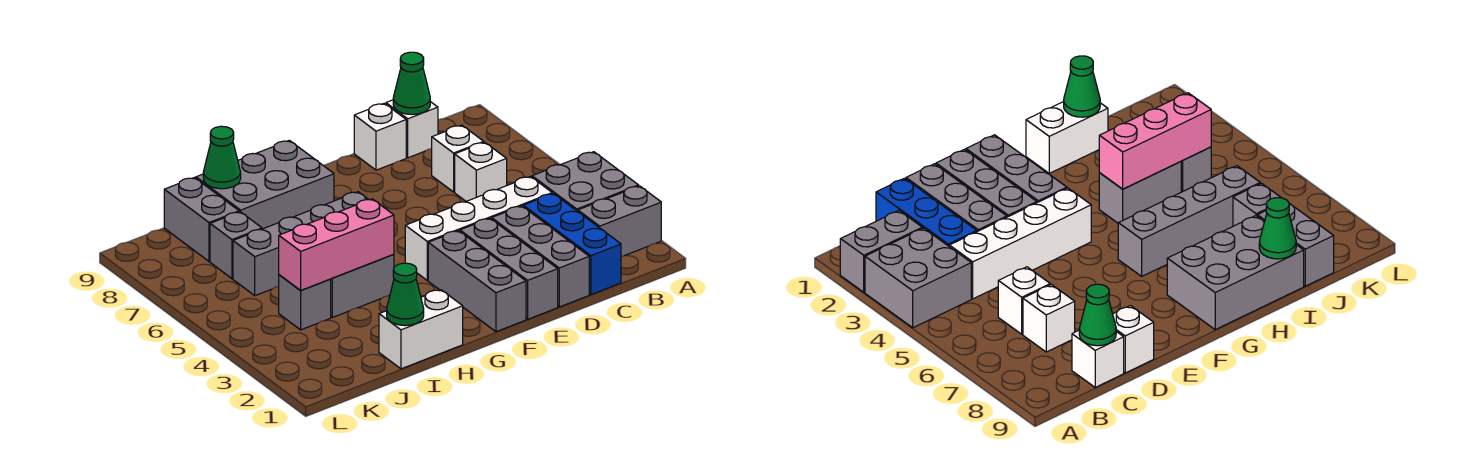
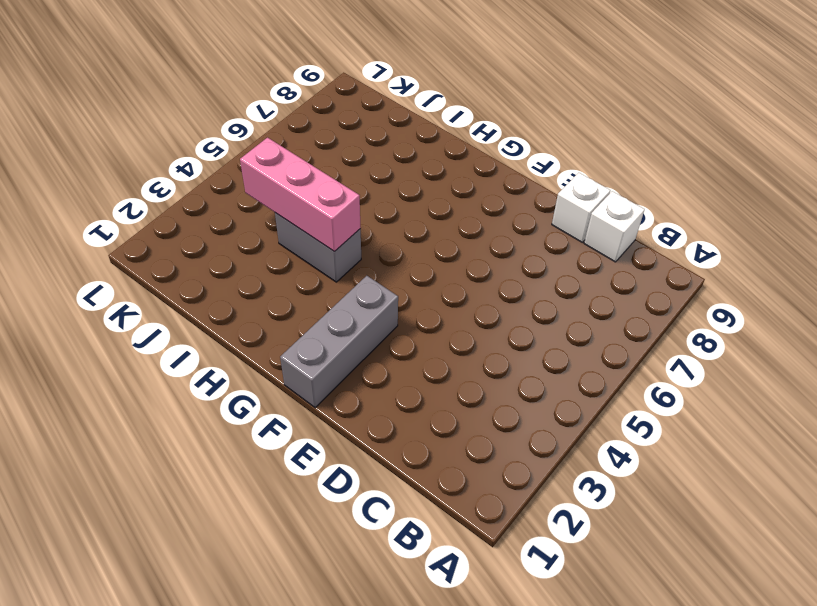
none -> grey 1x2 brick [578,186,661,256]
none -> grey 2x2 brick [532,152,639,211]
none -> blue 1x3 brick [523,194,621,295]

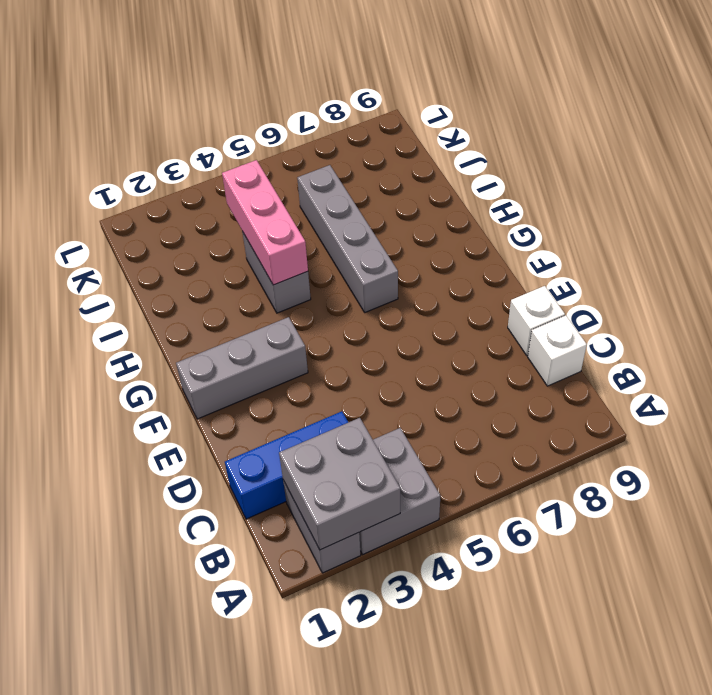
grey 2x2 brick [279,418,400,550] -> none
none -> white 1x4 brick [405,177,552,280]
none -> white 1x1 brick [455,142,507,201]
none -> white 1x1 brick [432,125,484,192]

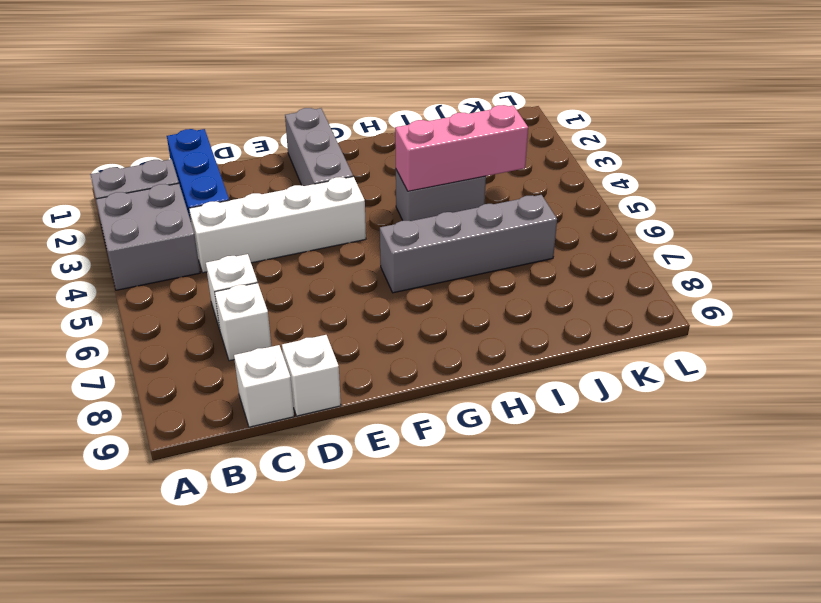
none -> grey 1x3 brick [492,206,589,307]
none -> grey 1x3 brick [460,218,558,319]
none -> grey 2x3 brick [196,140,334,229]

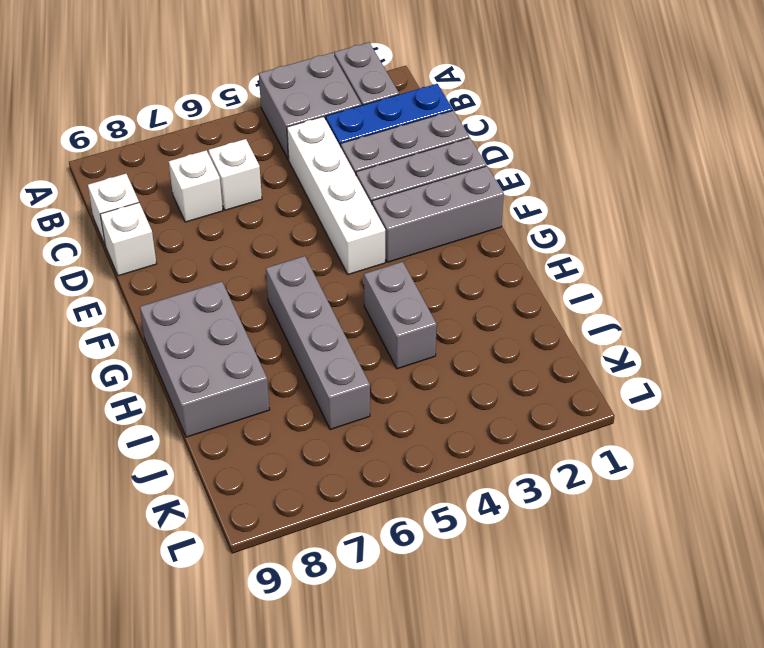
none -> white 1x2 brick [379,290,463,369]
none -> grey 1x1 brick [279,275,331,330]
none -> grey 1x1 brick [210,212,262,279]

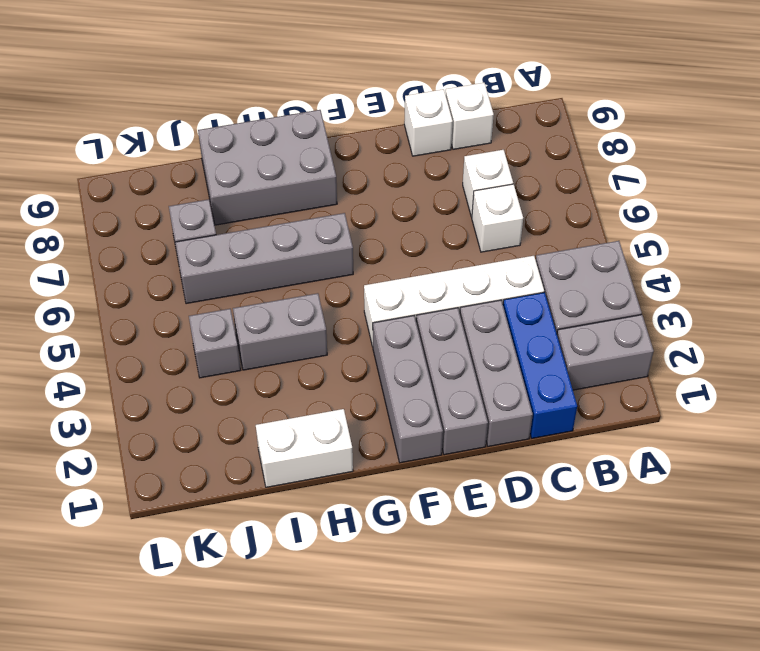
none -> grey 1x2 brick [164,178,239,261]
none -> green 1x1 cone [393,52,430,115]
none -> pink 1x3 brick [279,199,394,291]

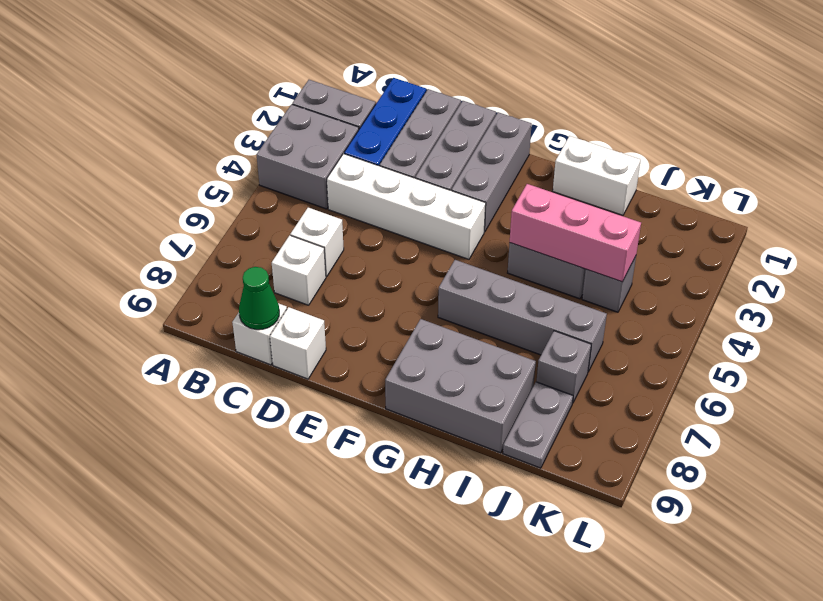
grey 1x2 plate [503,382,573,468] -> grey 1x2 brick [164,178,239,261]
none -> green 1x1 cone [387,263,424,326]
none -> green 1x1 cone [203,126,241,189]

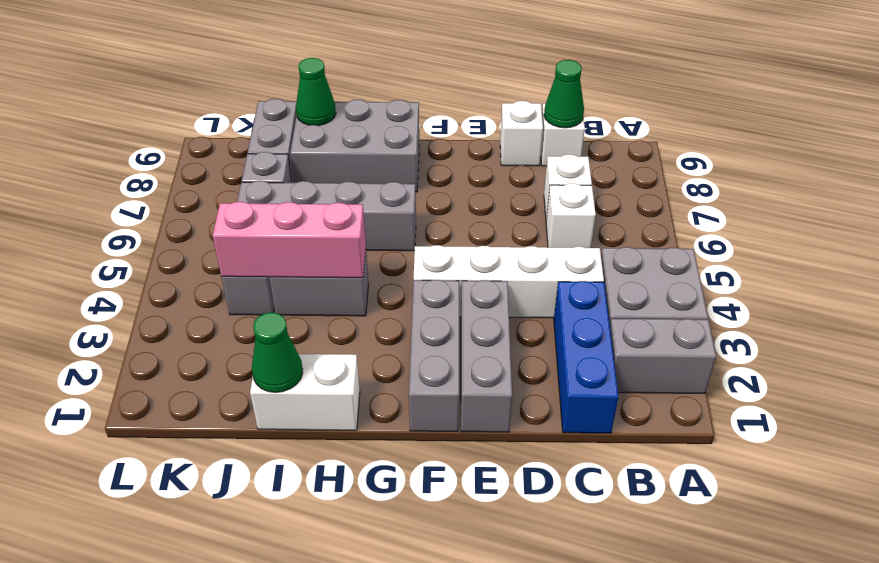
none -> grey 1x3 brick [492,206,589,307]

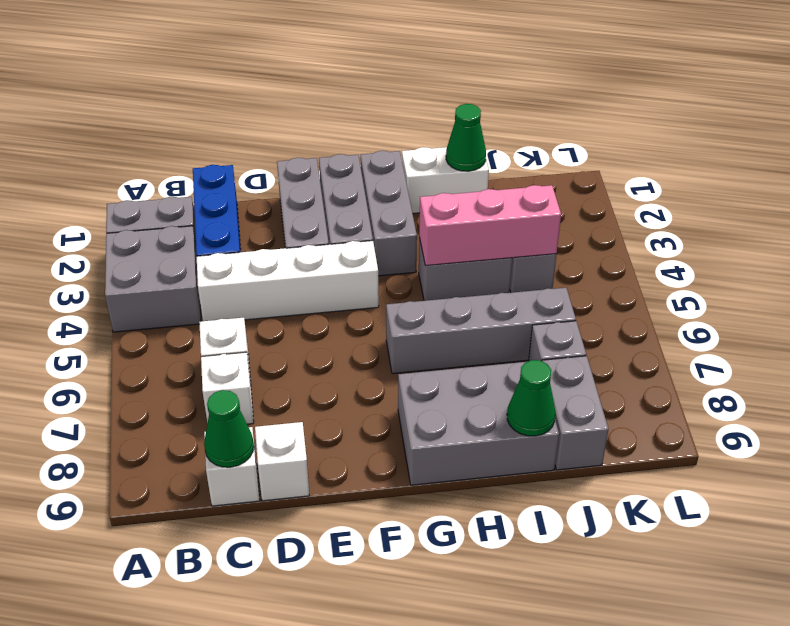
grey 1x3 brick [361,151,417,276] -> grey 1x3 brick moved to [492,206,589,307]

